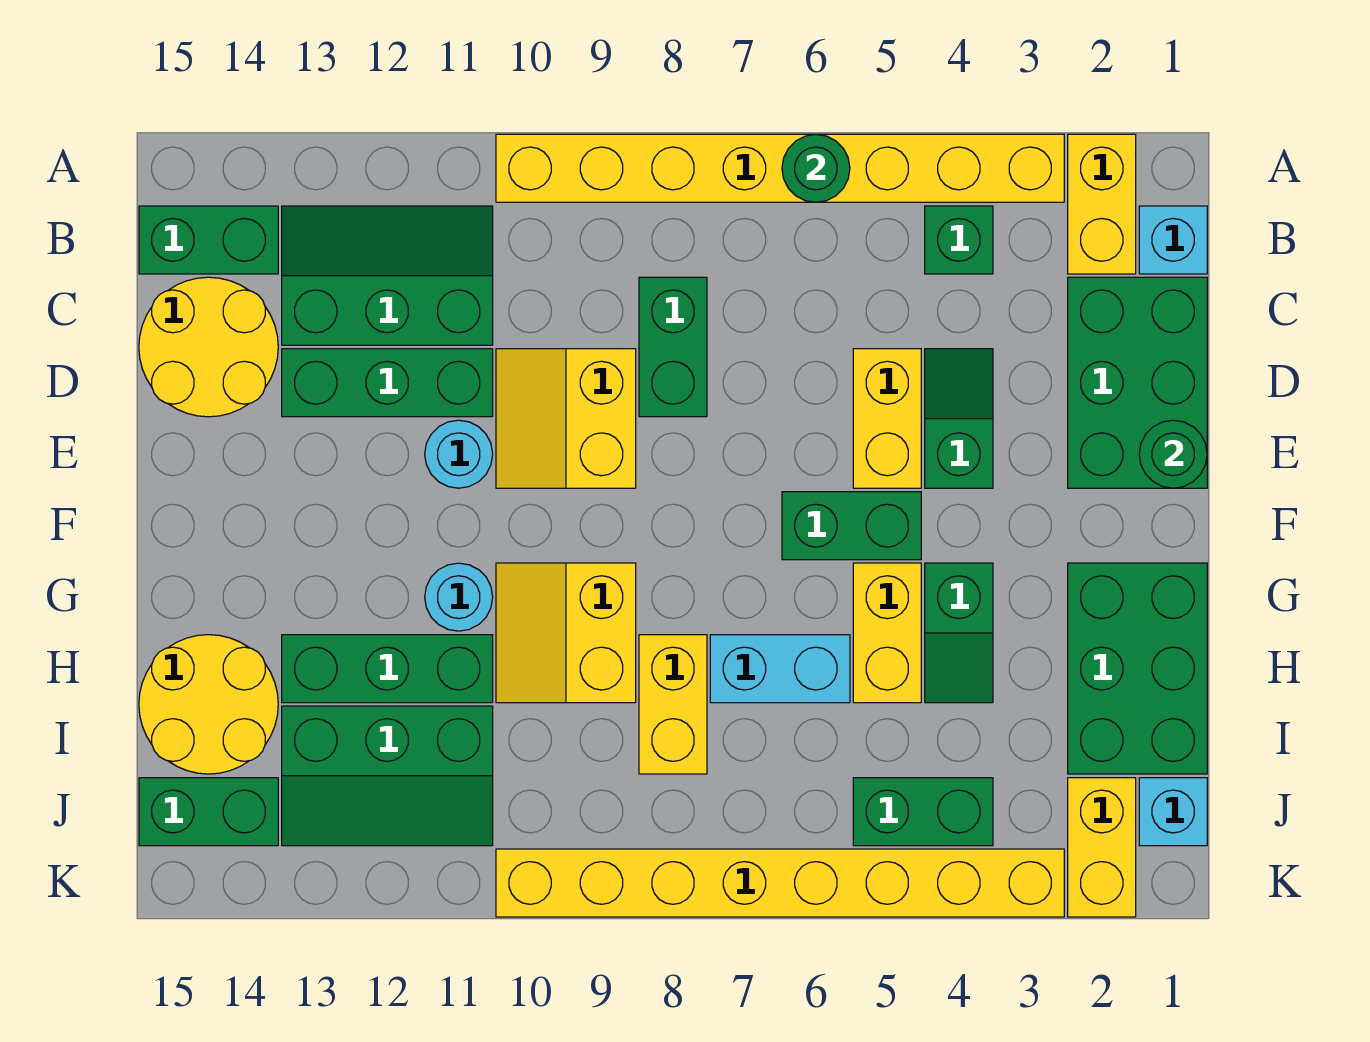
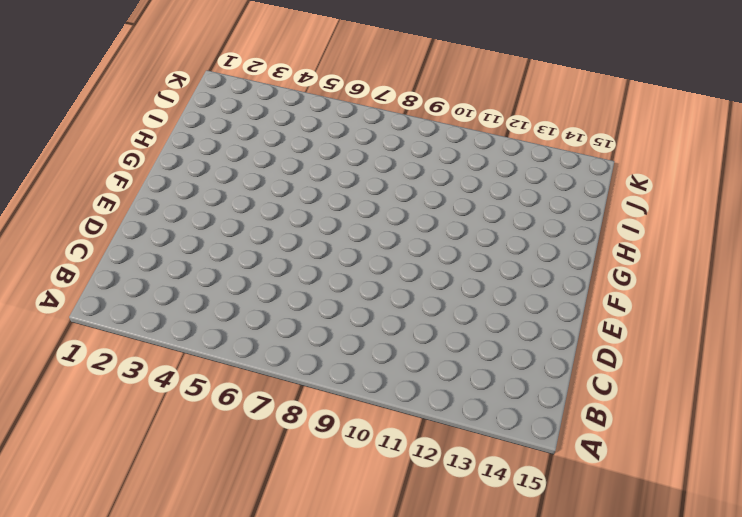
none -> yellow 1x2 brick [1068,134,1136,274]
none -> yellow 1x8 brick [496,134,1064,202]
none -> cyan 1x1 brick [1139,206,1207,274]
none -> green 1x1 brick [925,206,993,274]

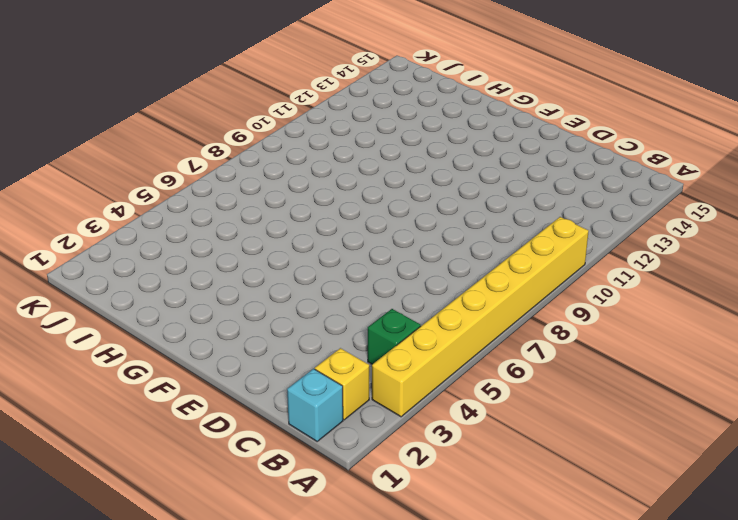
yellow 1x1 brick [315,348,369,420] -> yellow 1x2 brick [1068,134,1136,274]
none -> green 2x3 slope [282,206,493,345]
none -> green 1x2 brick [139,206,278,274]
none -> green 2x3 brick [1068,277,1207,488]
none -> green 1x2 brick [639,277,707,417]

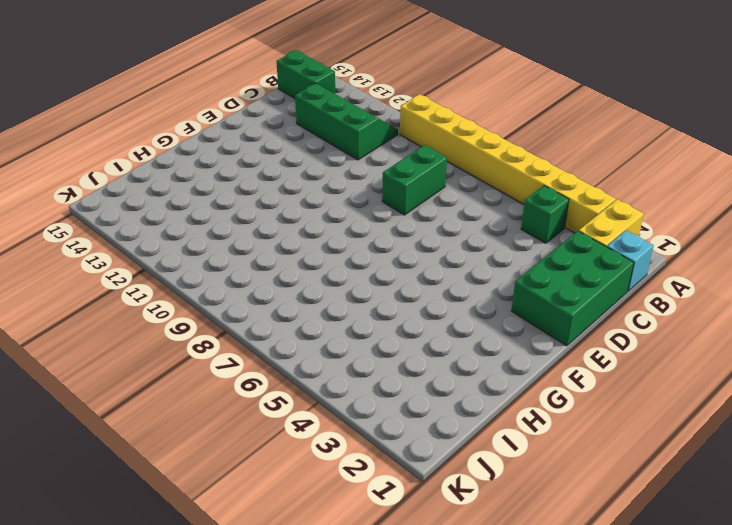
none -> yellow 2x2 round brick [139,277,278,417]
none -> green 1x2 slope [925,349,993,488]
none -> yellow 1x2 brick [853,349,921,488]
none -> yellow 2x2 slope [496,349,636,488]

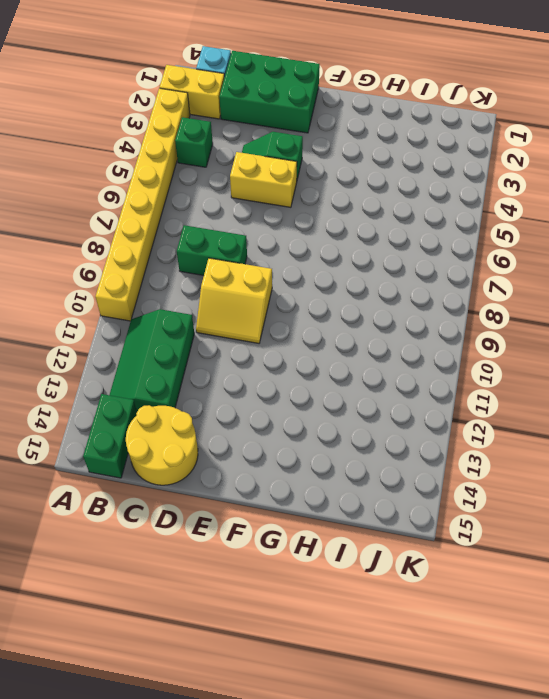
none -> green 1x3 brick [282,349,493,417]
none -> cyan 1x1 round brick [425,420,493,488]
none -> green 1x2 brick [782,492,921,560]
none -> green 2x3 brick [1068,563,1207,774]

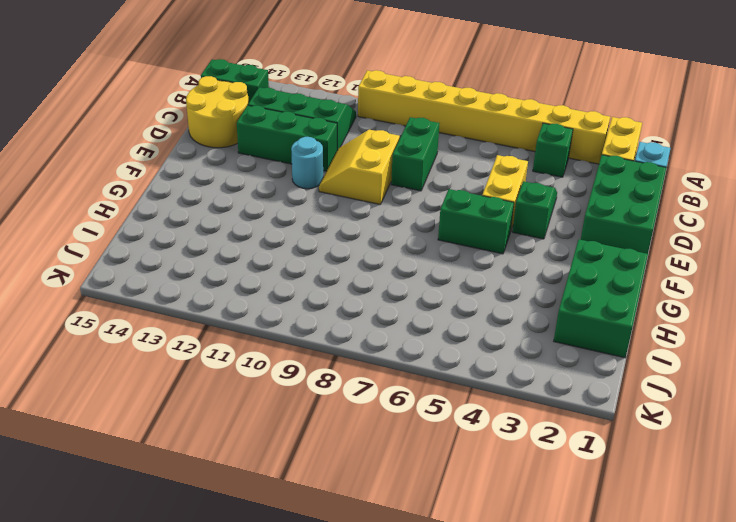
none -> green 1x2 slope [925,563,993,703]
none -> yellow 1x2 brick [853,563,921,703]
none -> yellow 2x2 slope [496,563,636,703]
none -> cyan 1x1 round brick [425,563,493,631]

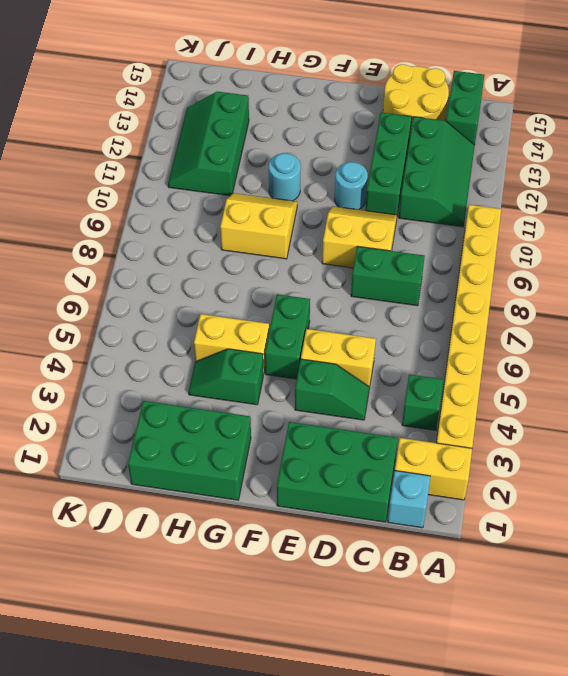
none -> cyan 1x2 brick [710,635,850,703]
none -> yellow 1x2 brick [639,635,707,774]
none -> green 1x3 brick [282,635,493,703]
none -> yellow 2x2 round brick [139,635,278,774]

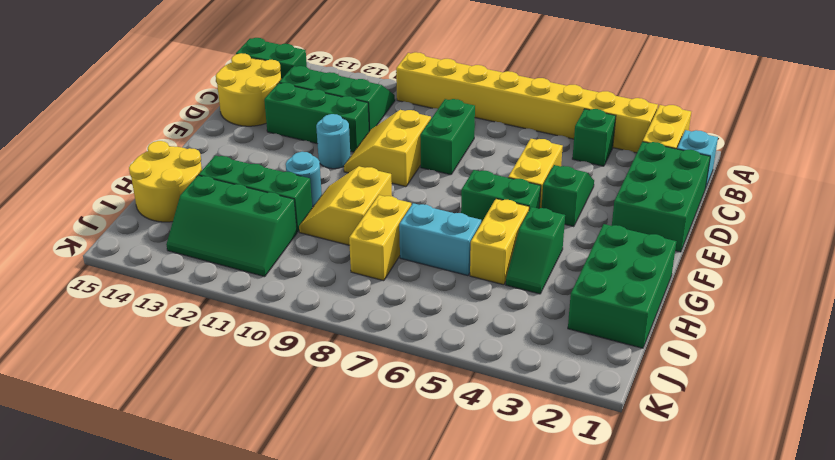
none -> cyan 1x1 brick [1139,778,1207,846]
none -> yellow 1x2 brick [1068,778,1136,917]
none -> green 1x2 brick [853,778,993,846]
none -> green 1x2 brick [139,778,278,846]

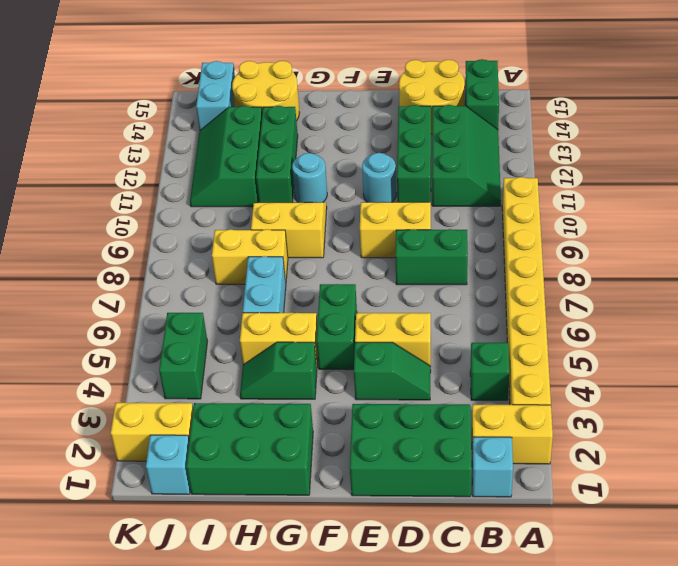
cyan 1x2 brick [196,61,235,130] -> green 1x2 brick [139,778,278,846]
none -> yellow 1x8 brick [496,849,1064,917]
none -> green 1x1 round brick [782,134,850,202]
none -> green 1x1 round brick [1139,420,1207,488]

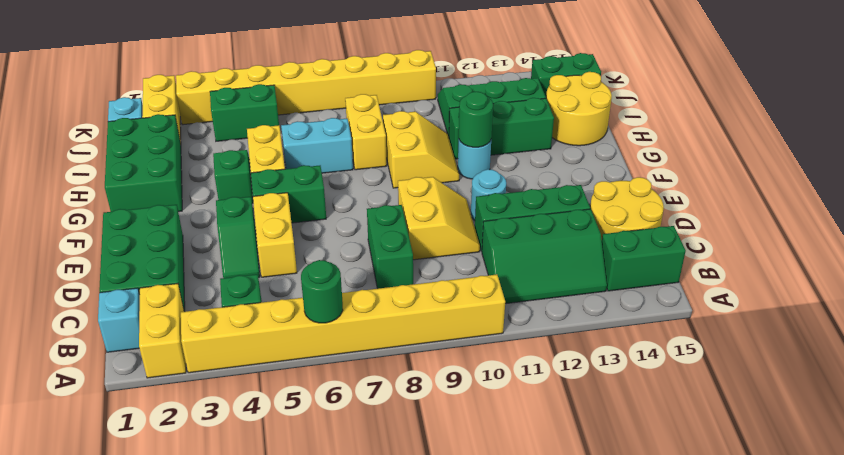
green 1x1 round brick [459,92,493,147] -> green 1x1 round brick moved to [1139,420,1207,488]

